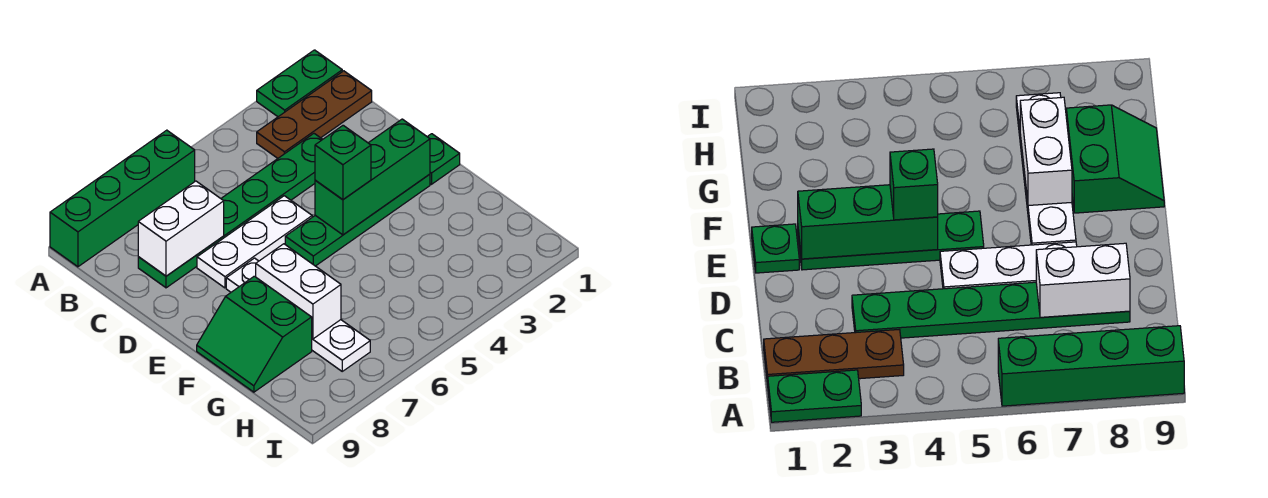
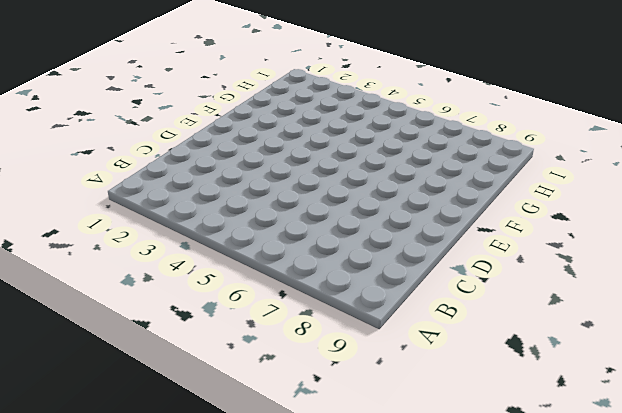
none -> green 1x2 plate [257,50,342,117]
none -> green 1x4 brick [50,130,195,267]
none -> brown 1x3 plate [257,71,372,158]

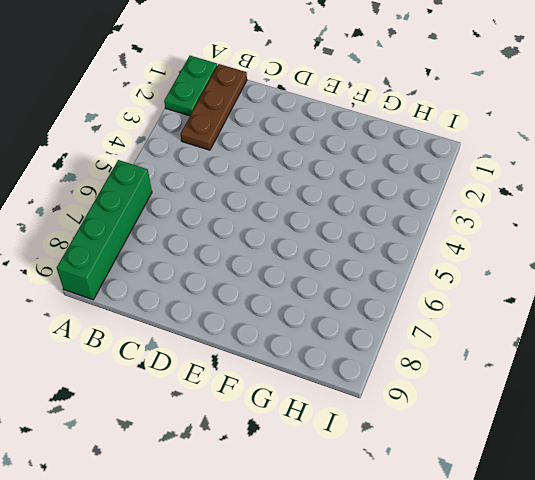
none -> green 1x6 plate [138,134,323,288]
none -> white 1x3 plate [197,196,312,288]
none -> green 1x1 plate [427,134,460,184]

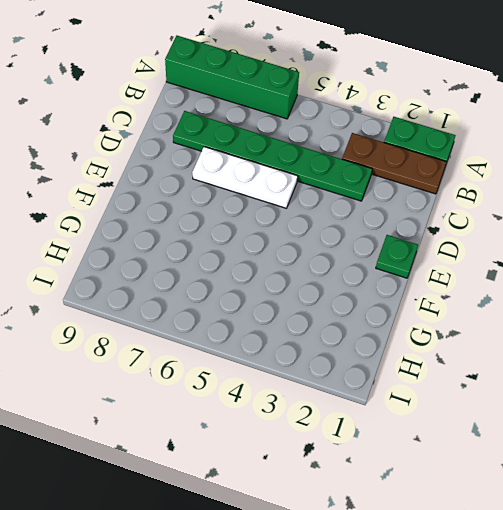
none -> green 1x4 plate [285,174,430,266]
none -> white 1x4 plate [226,258,370,371]
none -> green 2x2 slope [197,276,312,392]

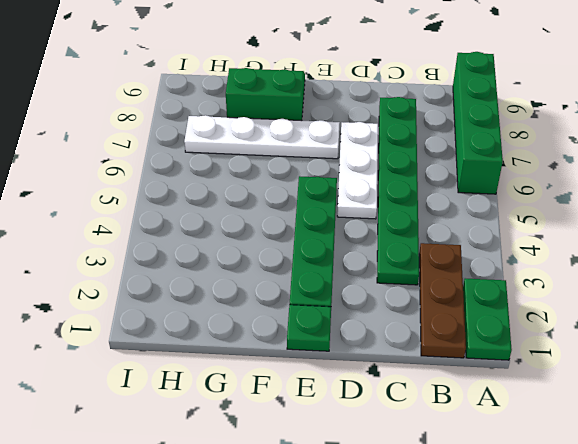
none -> white 1x2 brick [138,181,224,276]
none -> green 1x3 brick [315,119,430,235]
none -> white 1x2 brick [256,244,341,339]

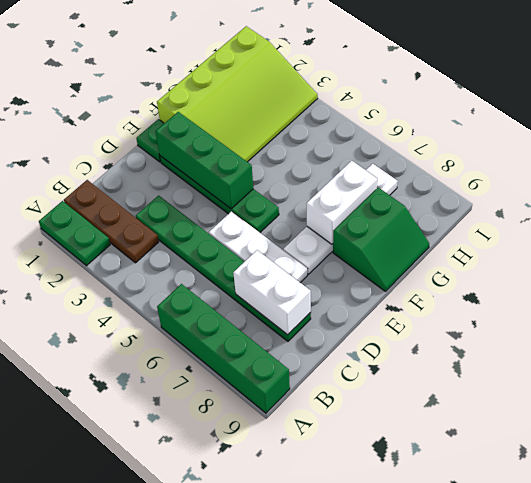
lime 3x4 slope [157,26,318,162] -> none
none -> green 1x1 brick [315,125,371,200]

